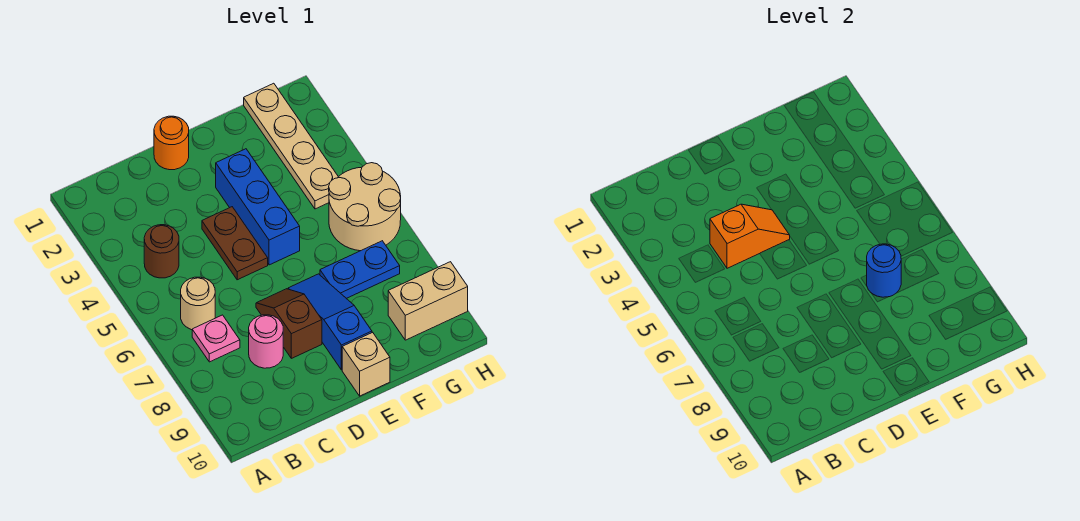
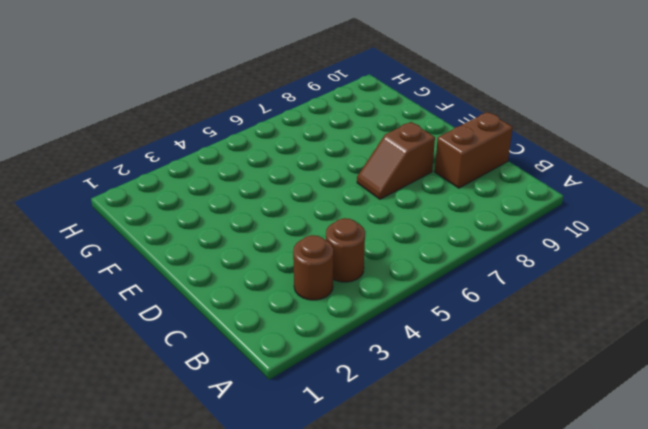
brown 1x1 round brick [293,235,333,300] -> none
brown 1x2 brick [435,112,513,188] -> none
none -> tan 1x1 round brick [181,277,215,330]
none -> pink 1x1 plate [192,315,240,362]
none -> pink 1x1 round brick [249,315,283,368]

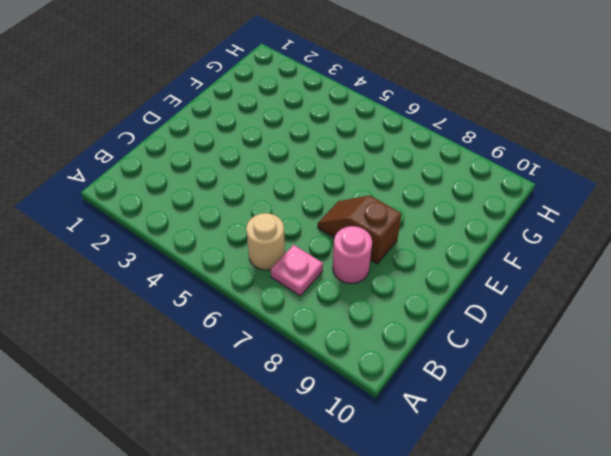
none -> brown 1x1 round brick [144,225,179,278]
none -> orange 1x1 round brick [154,116,189,170]
none -> brown 1x2 plate [202,207,268,280]

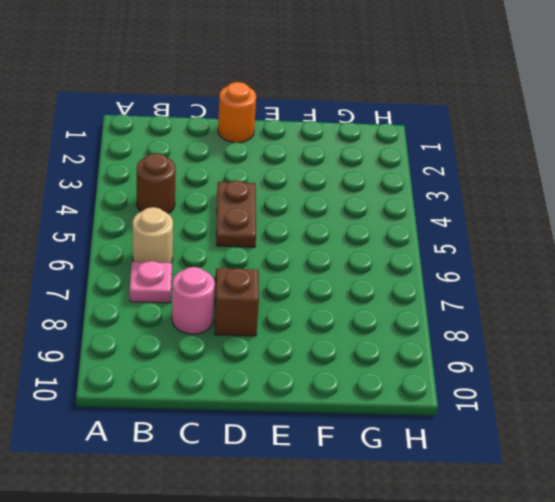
none -> blue 1x3 brick [216,149,300,265]
none -> blue 1x3 slope [288,274,372,370]
none -> tan 1x1 brick [342,332,390,396]

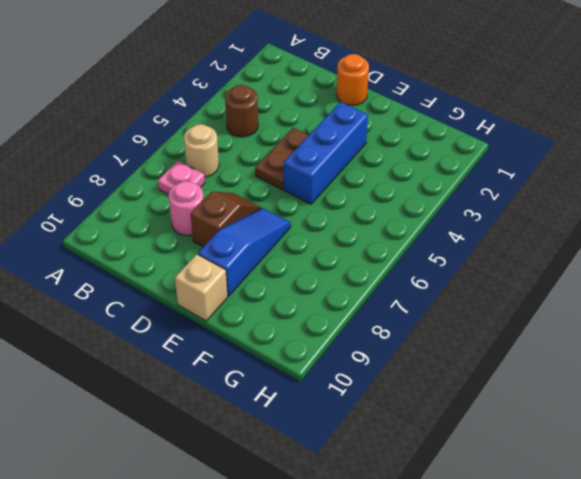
none -> blue 1x2 plate [320,241,400,298]
none -> tan 1x4 plate [244,83,338,209]
none -> tan 2x2 round brick [329,163,401,251]

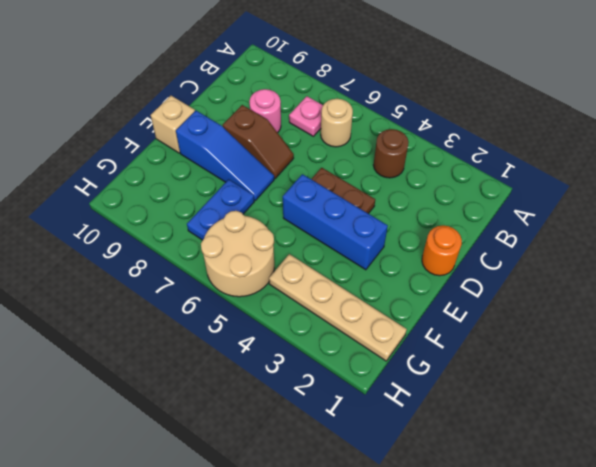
none -> tan 1x2 brick [388,262,468,340]
none -> orange 1x2 slope [710,204,790,268]
none -> blue 1x1 round brick [867,244,901,297]

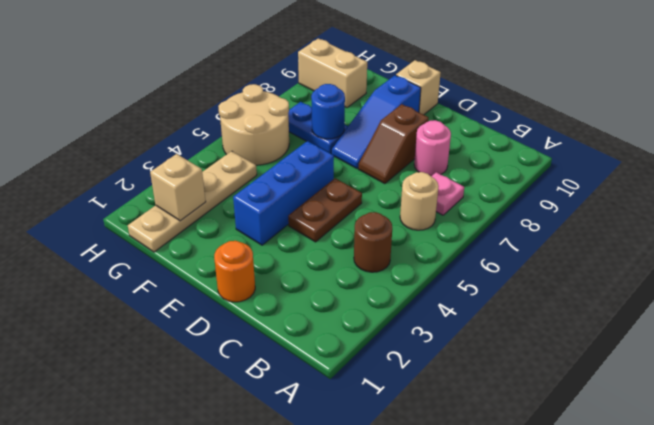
tan 1x1 brick [150,154,206,221] -> none
none -> orange 1x2 slope [710,204,790,268]

